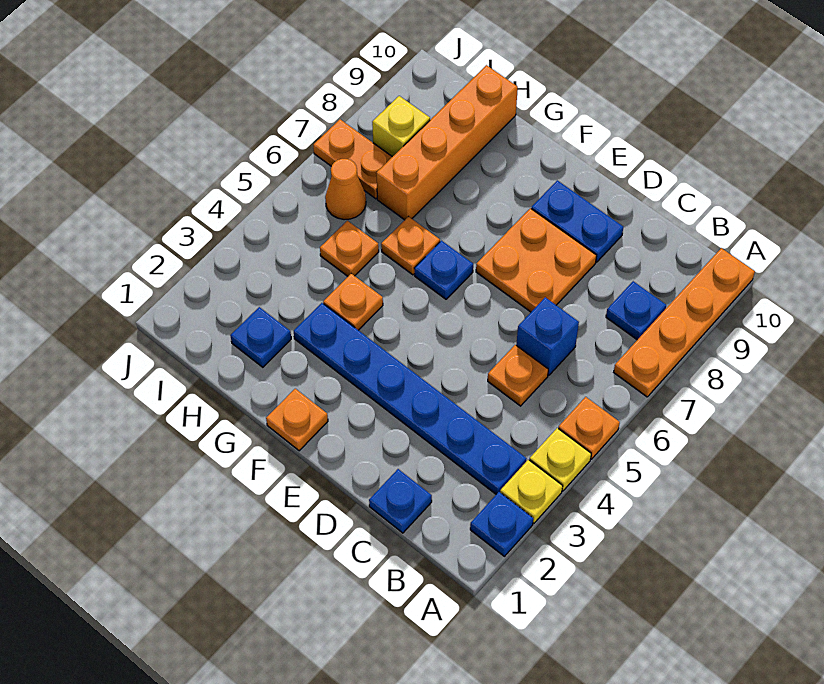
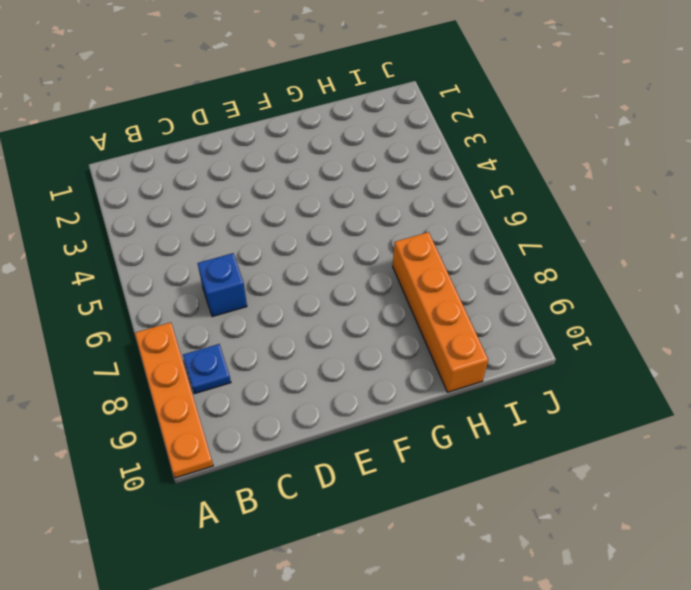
none -> blue 1x1 plate [470,492,533,556]
none -> yellow 1x1 plate [500,460,563,523]
none -> yellow 1x1 plate [530,428,591,491]

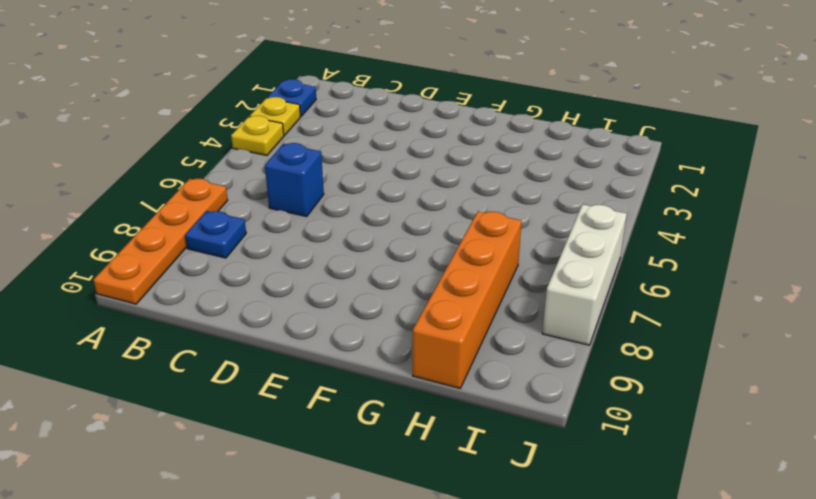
white 1x3 brick [542,204,627,345] -> orange 1x2 plate [313,119,392,199]
none -> orange 1x1 plate [558,397,620,459]
none -> blue 1x6 plate [294,303,527,494]
none -> blue 1x1 plate [369,469,432,533]

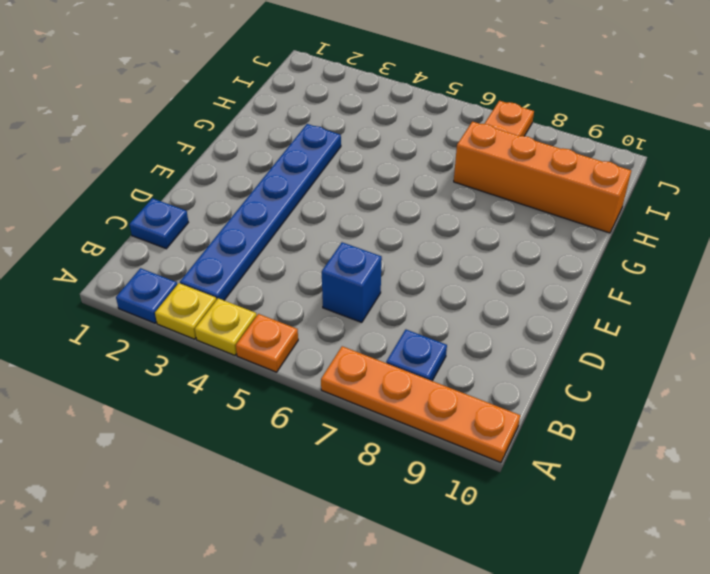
none -> orange 1x1 plate [488,345,548,406]
none -> orange 2x2 plate [476,208,597,312]
none -> blue 1x2 plate [531,180,623,262]

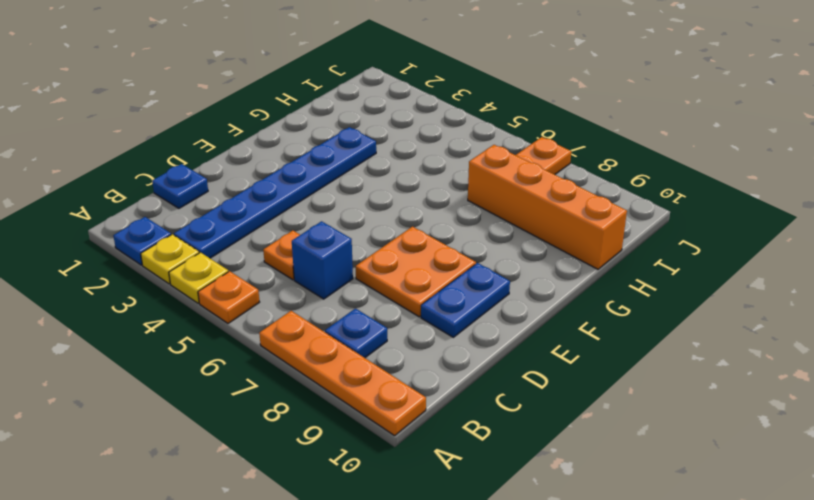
none -> orange 1x1 plate [266,389,328,451]
none -> blue 1x1 plate [414,241,473,299]
none -> orange 1x1 plate [323,274,383,330]

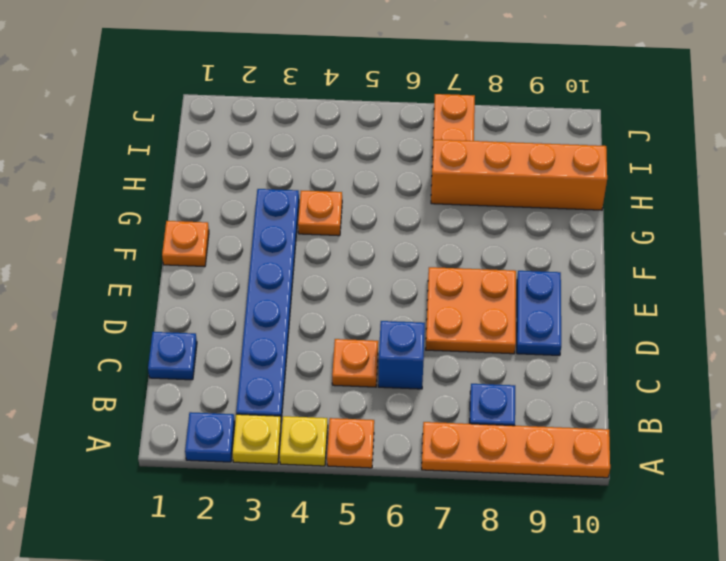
none -> blue 1x1 plate [414,241,473,299]
none -> orange 1x1 plate [381,216,440,275]
none -> blue 1x1 plate [230,307,291,367]

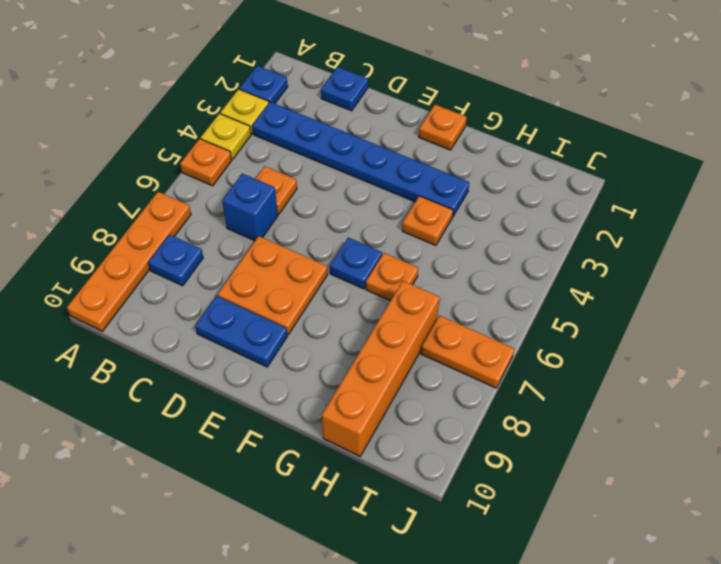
none -> blue 1x1 plate [230,307,291,367]
none -> orange 1x1 plate [320,221,379,276]
none -> orange 1x1 cone [325,159,366,220]

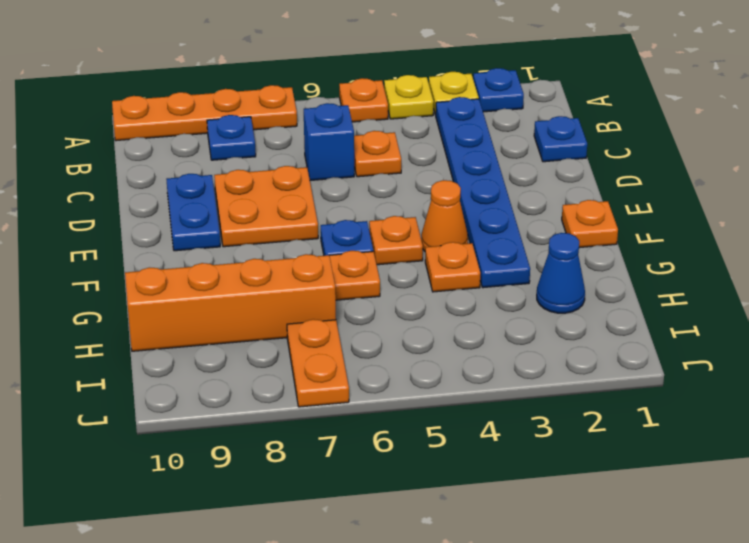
orange 1x1 cone [421,180,468,251] -> orange 1x1 cone moved to [325,159,366,220]
orange 1x1 plate [369,216,423,265] -> orange 1x1 plate moved to [320,221,379,276]
blue 1x1 cone [537,233,585,313] -> blue 1x1 plate [230,307,291,367]
none -> yellow 1x1 brick [372,96,430,157]

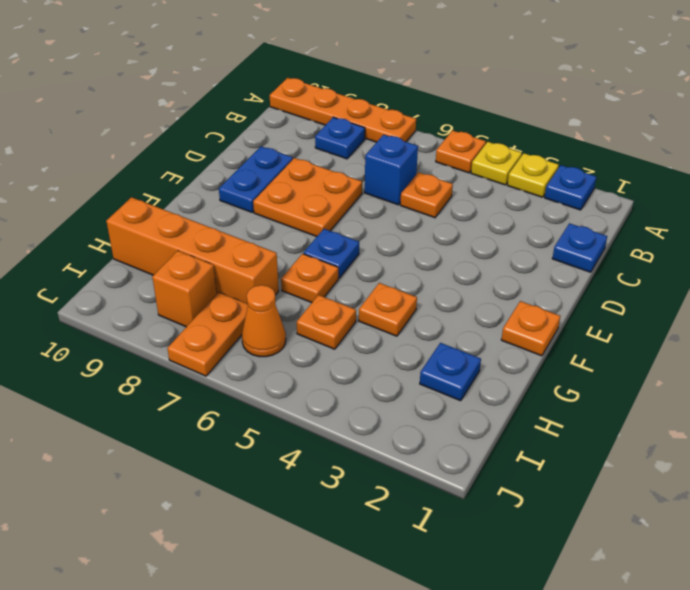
orange 1x1 brick [152,251,217,327] -> yellow 1x1 brick [372,96,430,157]
none -> blue 1x6 plate [294,303,527,494]

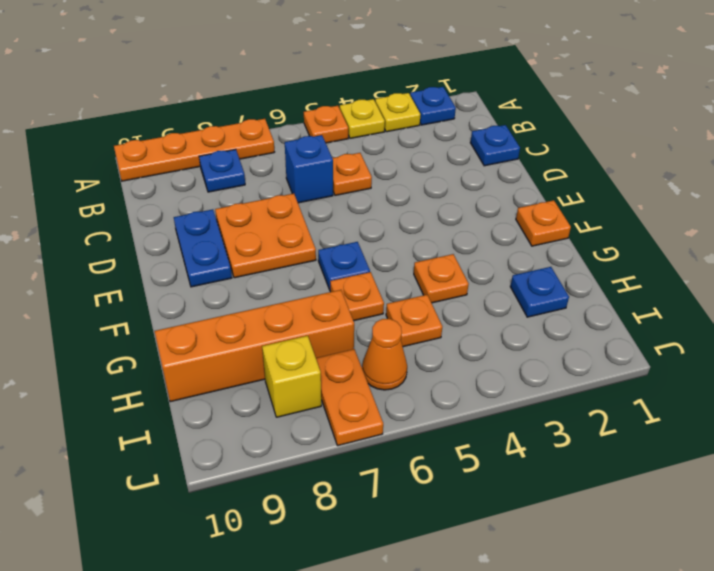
none -> blue 1x6 plate [294,303,527,494]

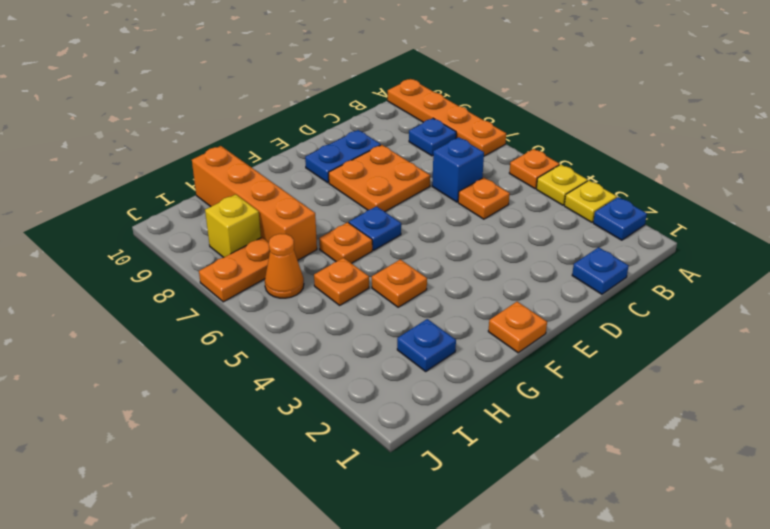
none -> blue 1x6 plate [294,303,527,494]

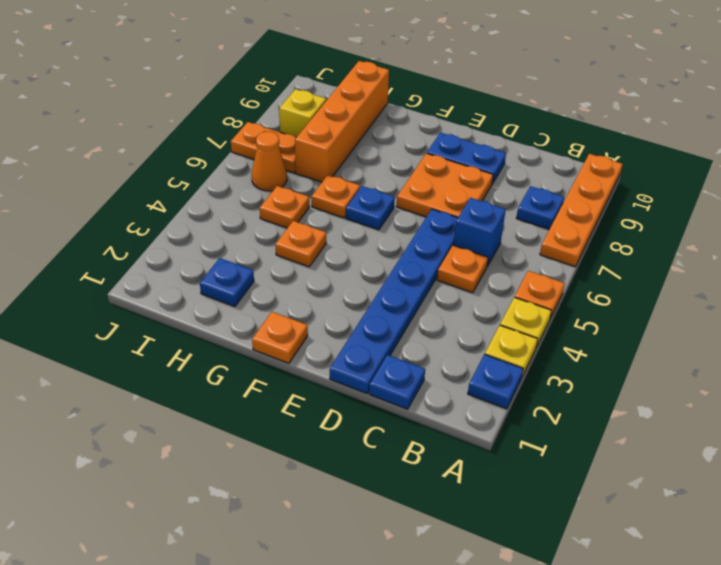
blue 1x6 plate [330,209,458,394] -> blue 1x6 plate turned to [294,303,527,494]

